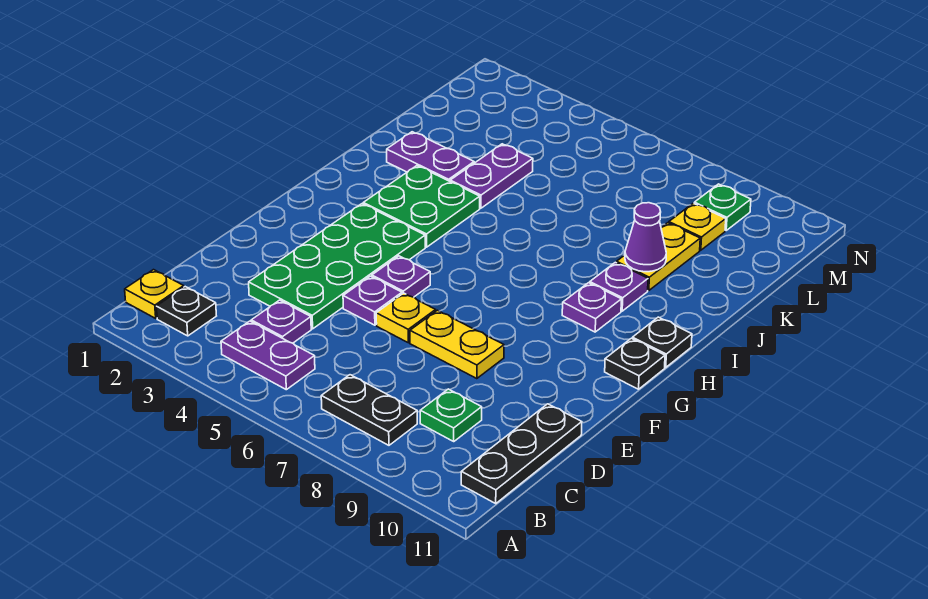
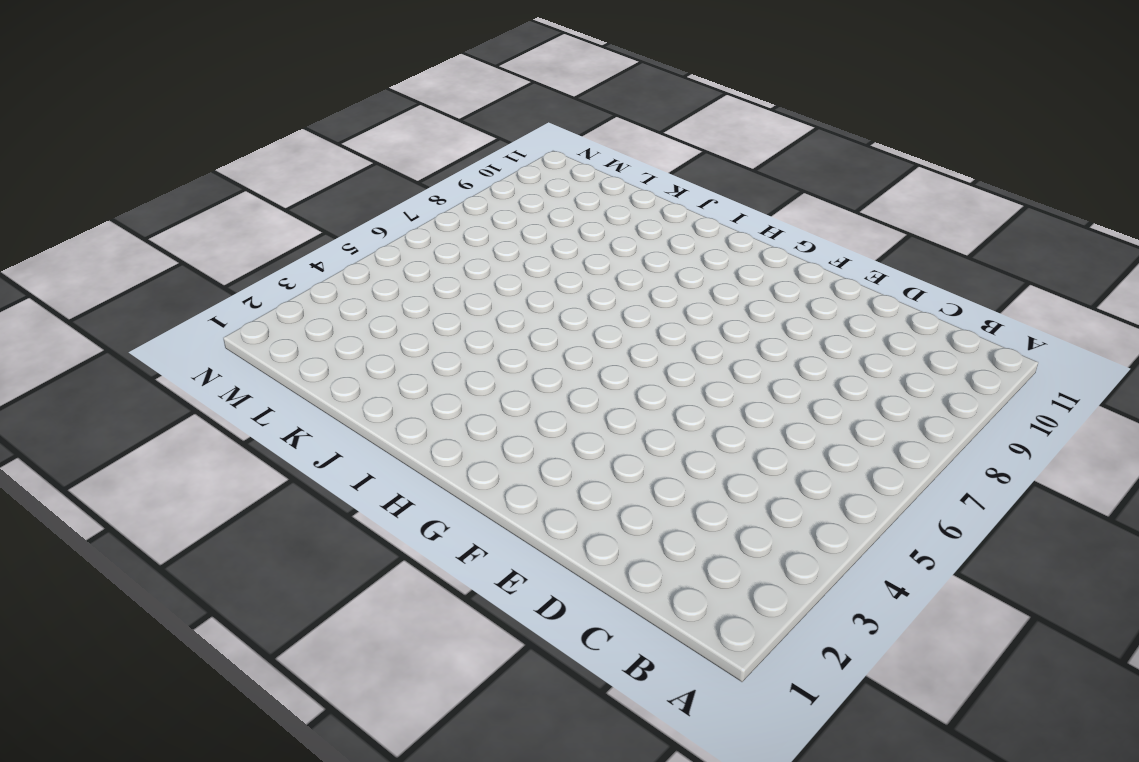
none -> yellow 1x1 plate [125,270,184,318]
none -> black 1x1 plate [156,287,216,336]
none -> purple 1x2 plate [221,321,315,390]

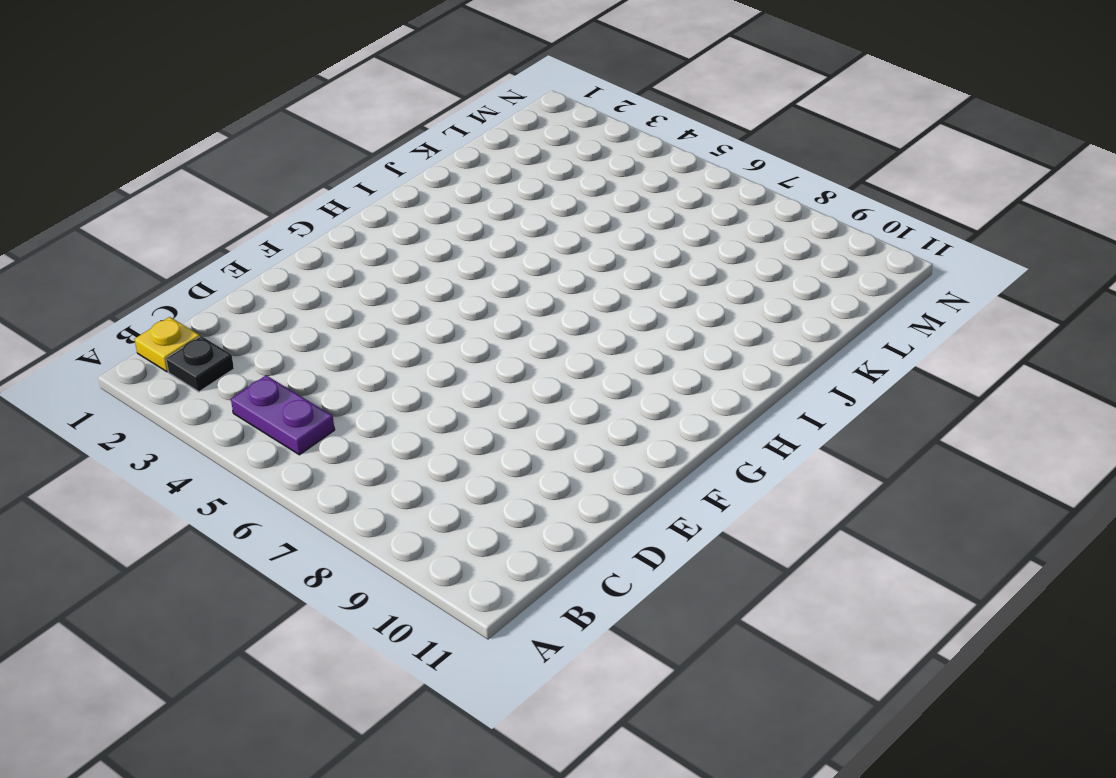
none -> black 1x2 plate [321,375,417,445]
none -> black 1x3 plate [461,404,582,503]
none -> purple 1x1 plate [251,300,311,343]

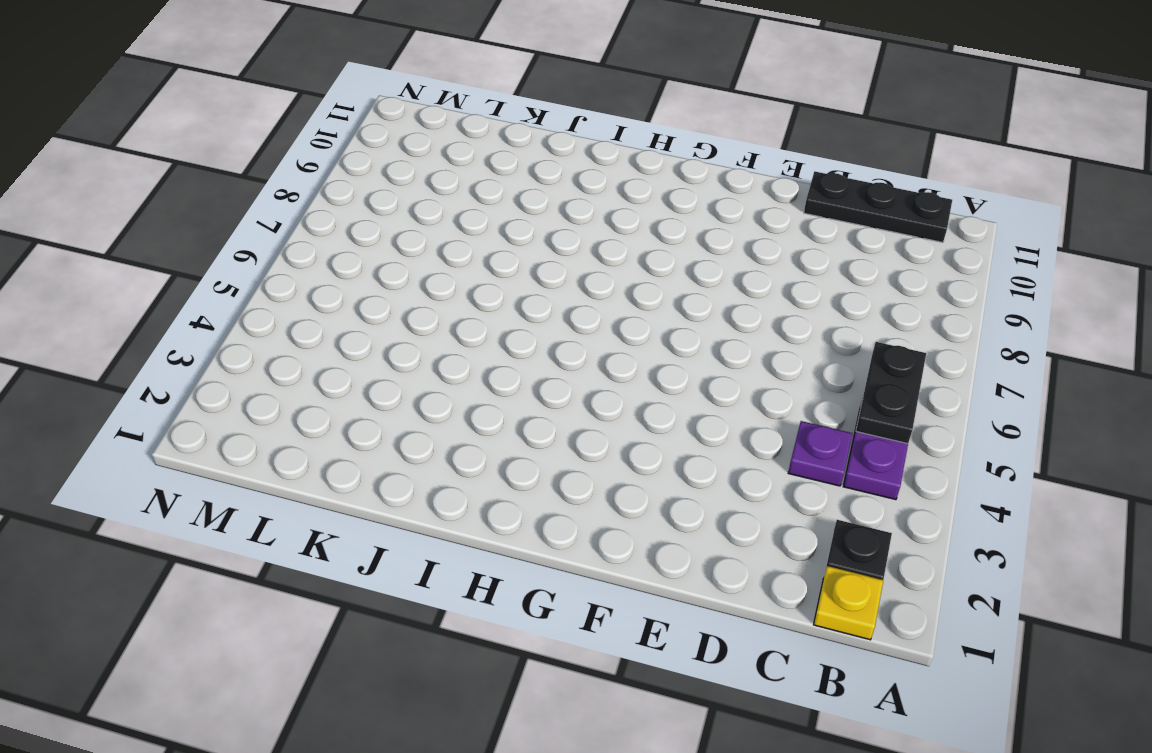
black 1x2 plate [856,342,926,444] -> black 1x2 plate moved to [321,375,417,445]
none -> green 1x1 plate [420,389,482,441]
none -> green 2x4 plate [249,204,425,329]
none -> purple 1x1 plate [343,276,402,325]

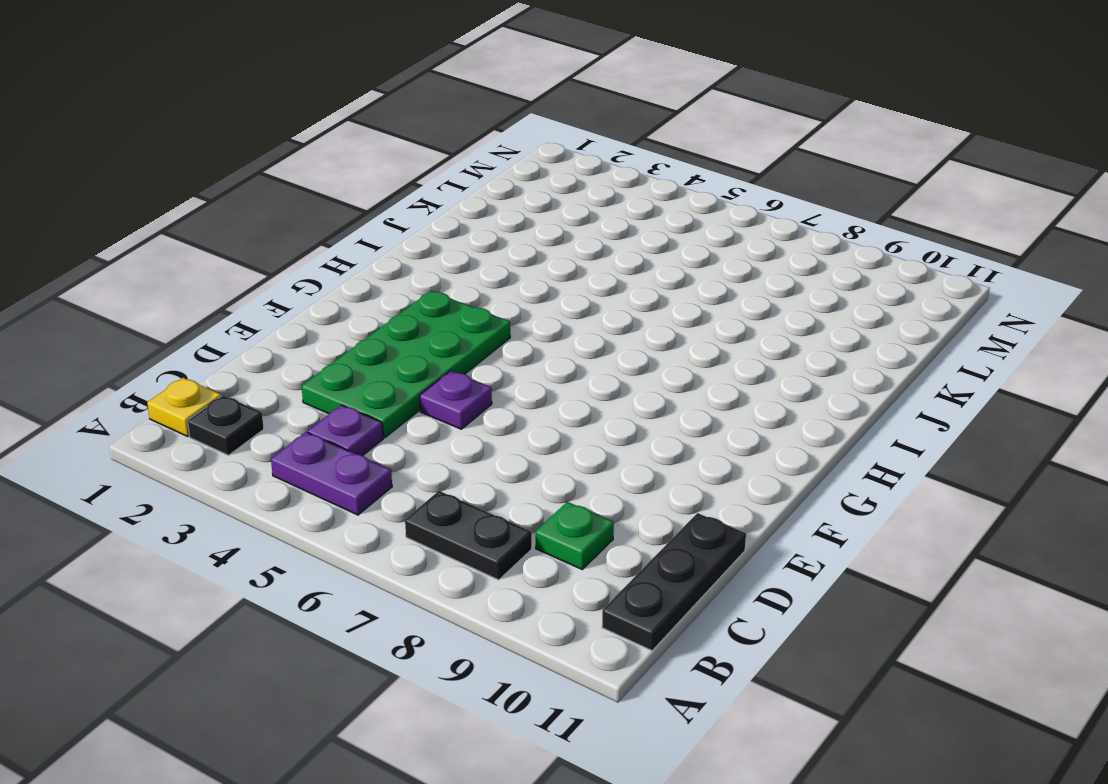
none -> yellow 1x1 plate [376,293,436,343]
none -> yellow 1x2 plate [410,310,504,379]
none -> purple 1x1 plate [372,256,430,297]

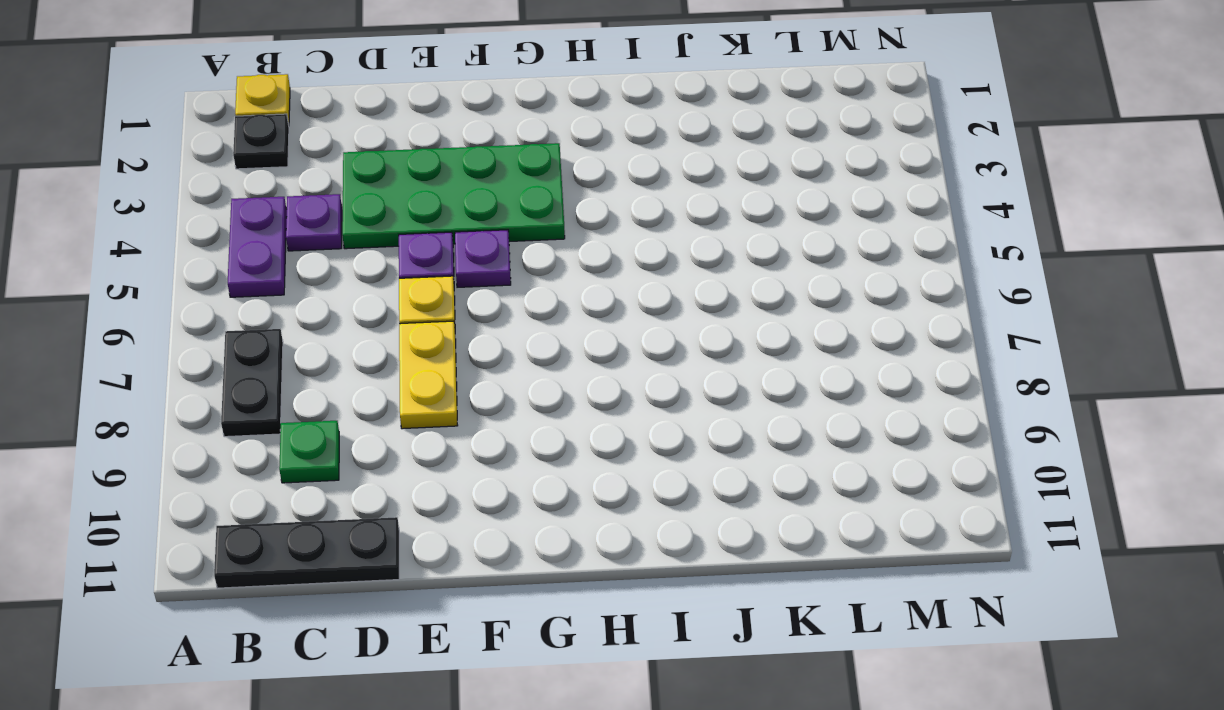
none -> black 1x1 plate [605,338,665,389]
none -> green 2x2 plate [363,166,480,247]
none -> purple 1x1 plate [562,283,621,332]

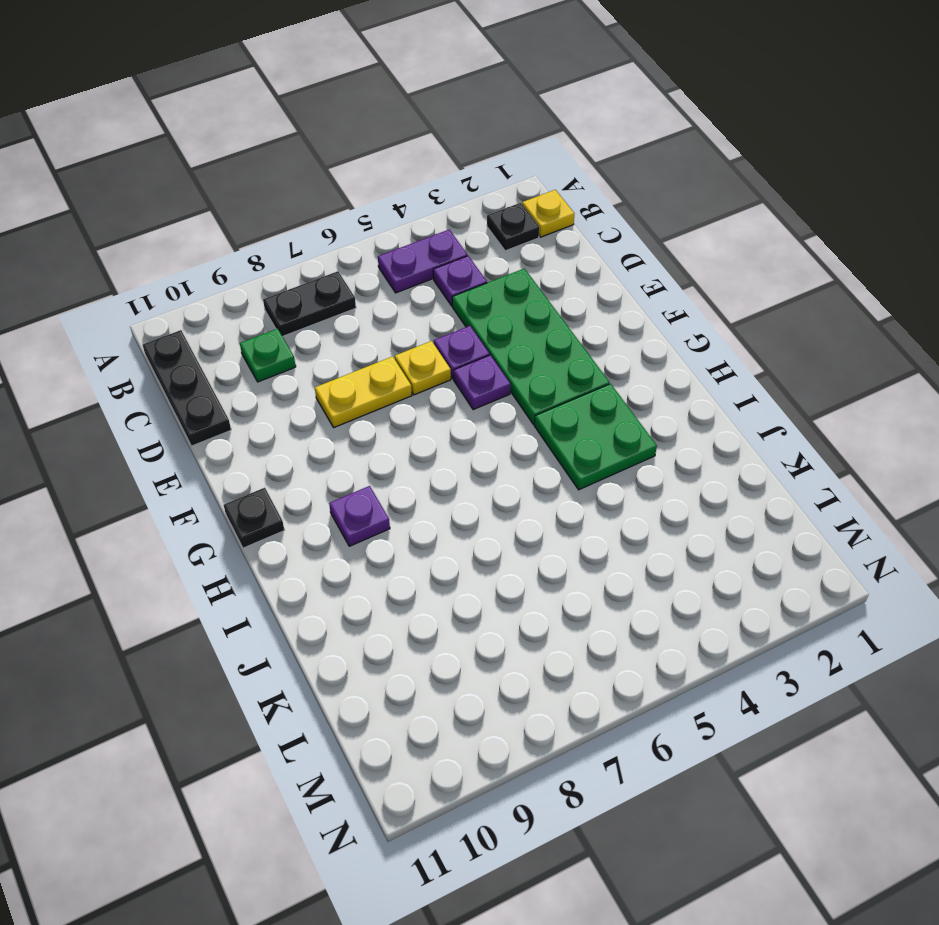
none -> black 1x1 plate [632,317,692,368]
none -> purple 1x1 plate [590,262,648,311]
none -> purple 1x2 plate [387,132,474,181]

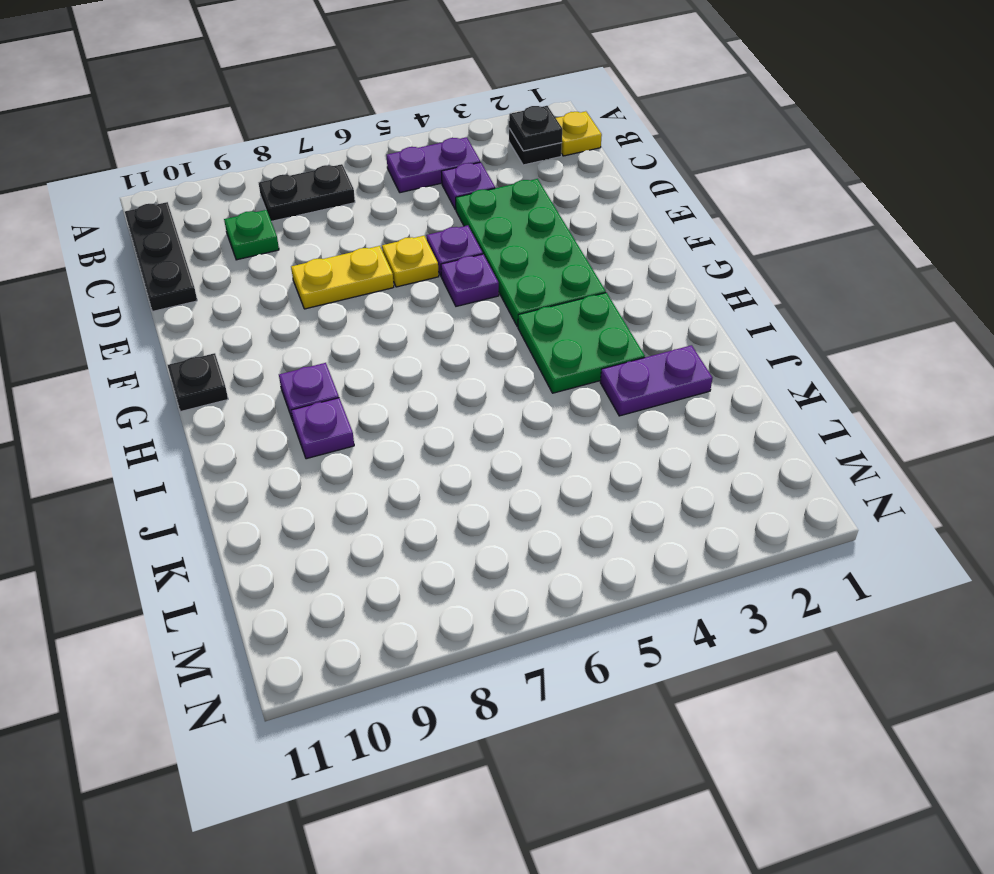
black 1x1 plate [509,106,562,151] -> black 1x1 plate moved to [632,317,692,368]
none -> purple 1x2 plate [450,144,533,208]
none -> yellow 1x2 plate [617,223,700,291]
none -> yellow 1x1 plate [669,203,726,250]

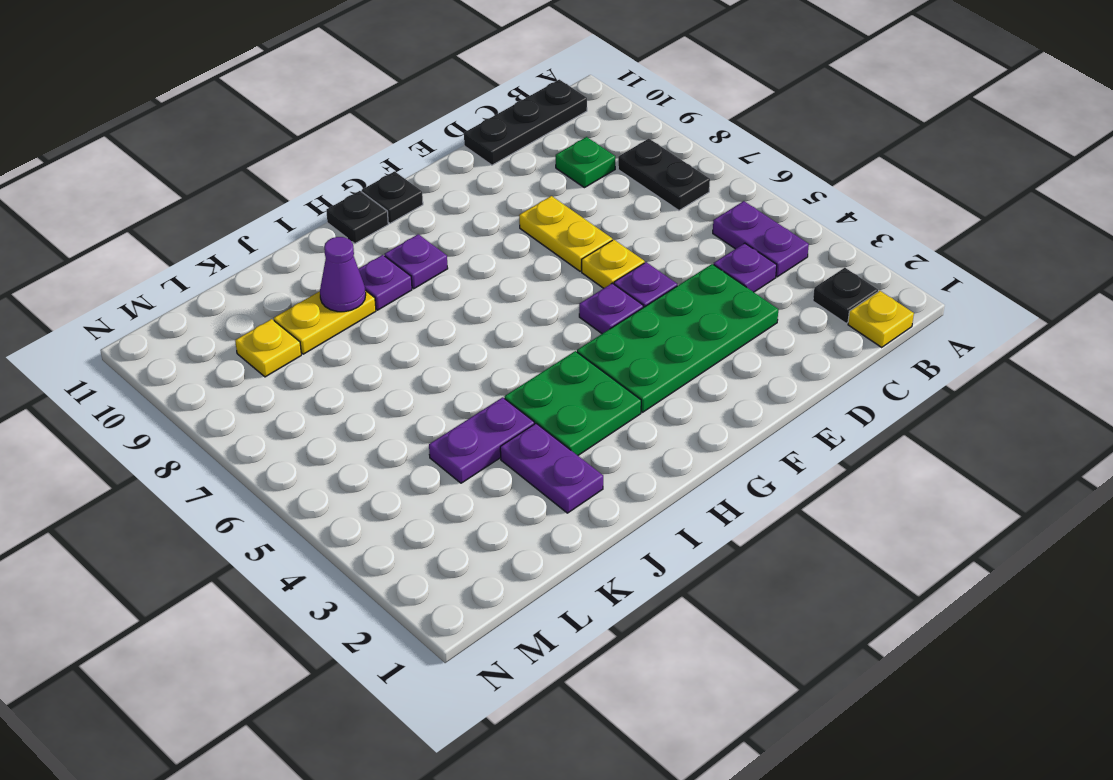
none -> green 1x1 plate [694,184,751,230]

